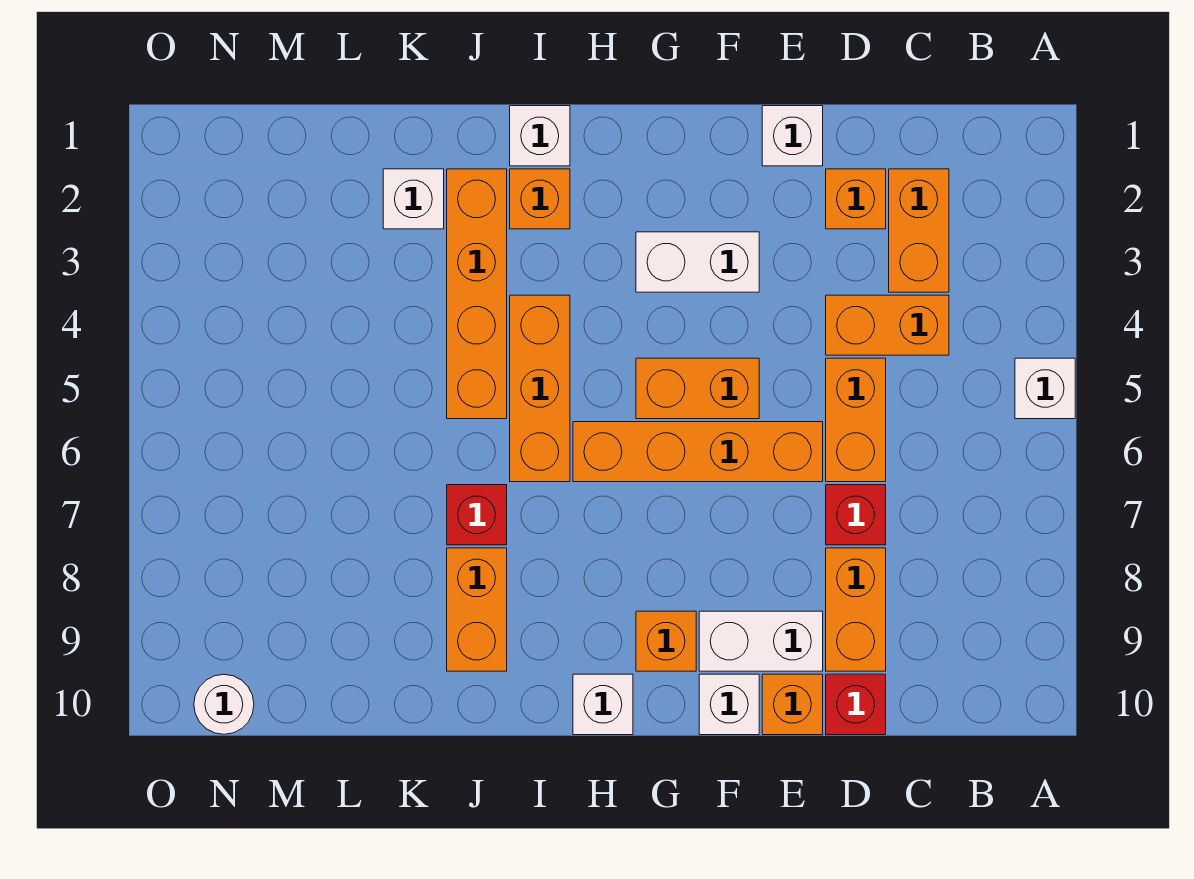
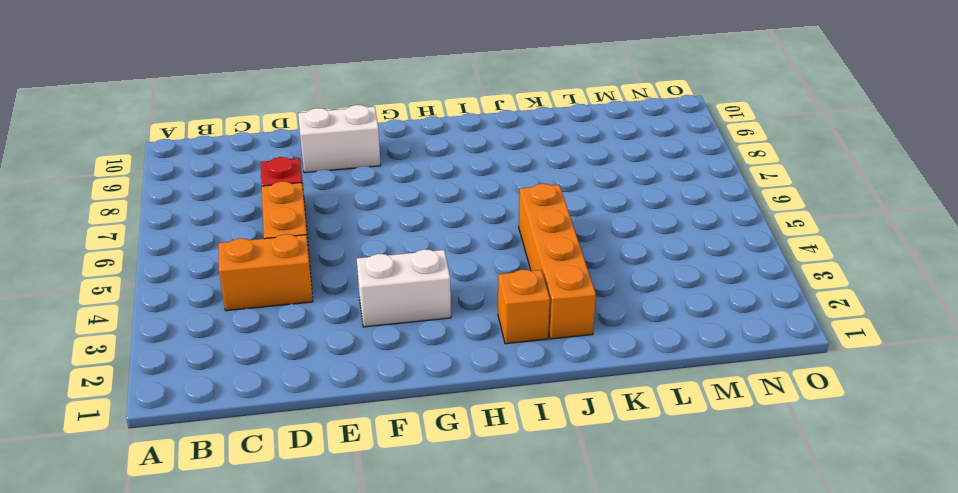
none -> white 1x1 brick [1015,358,1075,419]
none -> orange 1x2 brick [889,169,949,292]
none -> orange 1x1 brick [826,169,886,229]

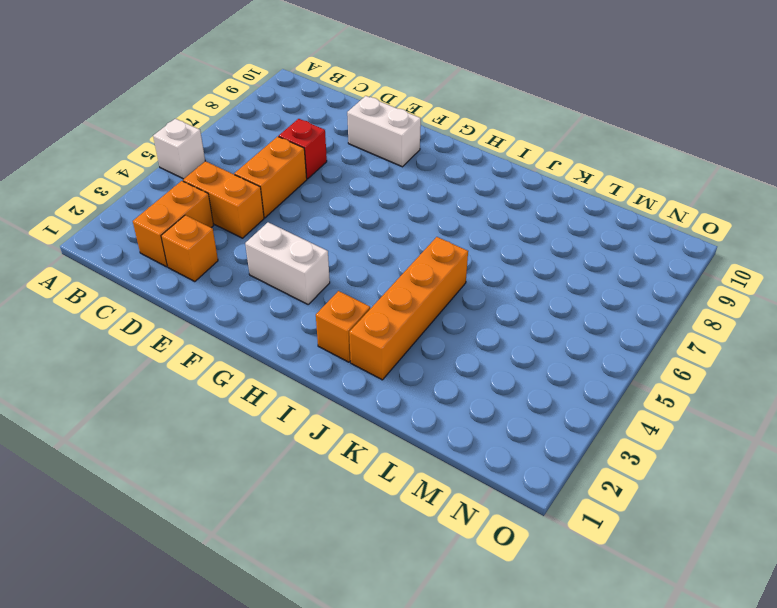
none -> orange 1x2 brick [826,548,886,671]
none -> red 1x1 brick [826,674,886,735]
none -> white 1x1 brick [762,106,823,166]

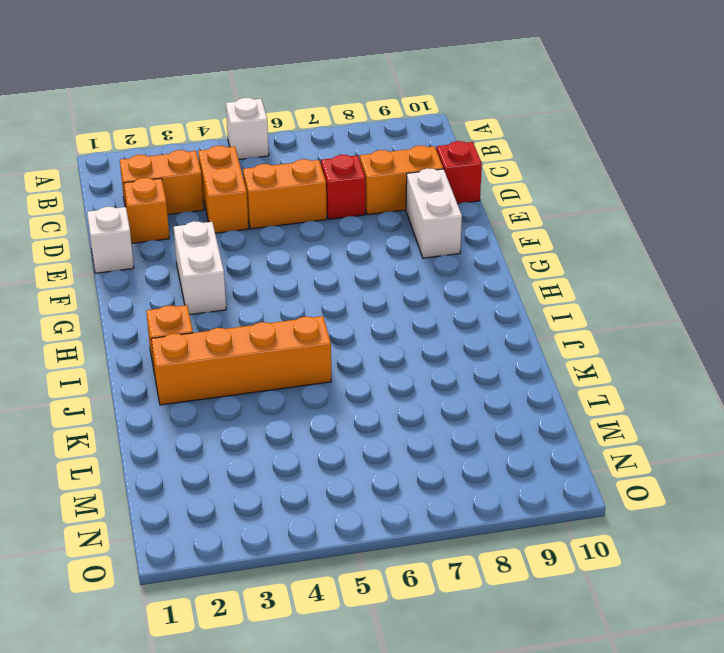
none -> orange 1x4 brick [573,422,823,482]
none -> orange 1x1 brick [762,674,823,735]
none -> orange 1x2 brick [636,358,759,419]

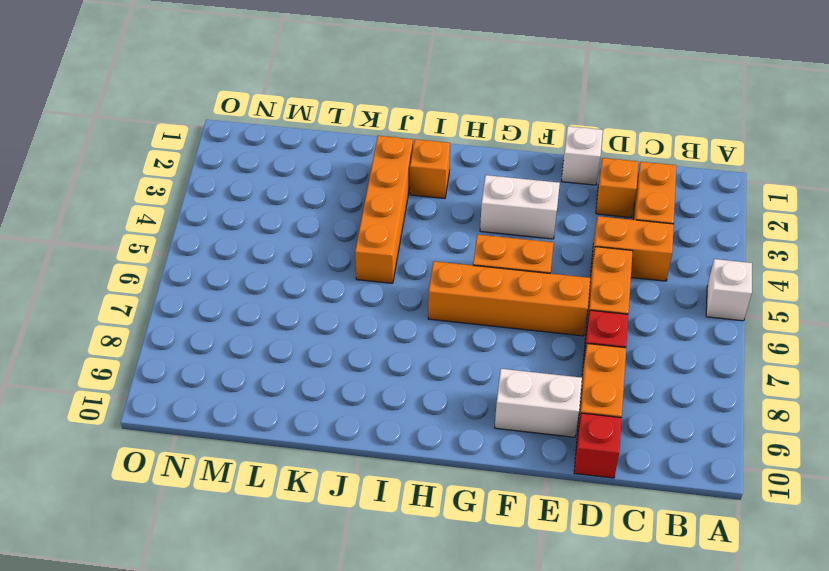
none -> orange 1x1 brick [762,674,823,735]
none -> white 1x1 brick [699,674,759,735]
none -> orange 1x1 brick [636,611,696,671]

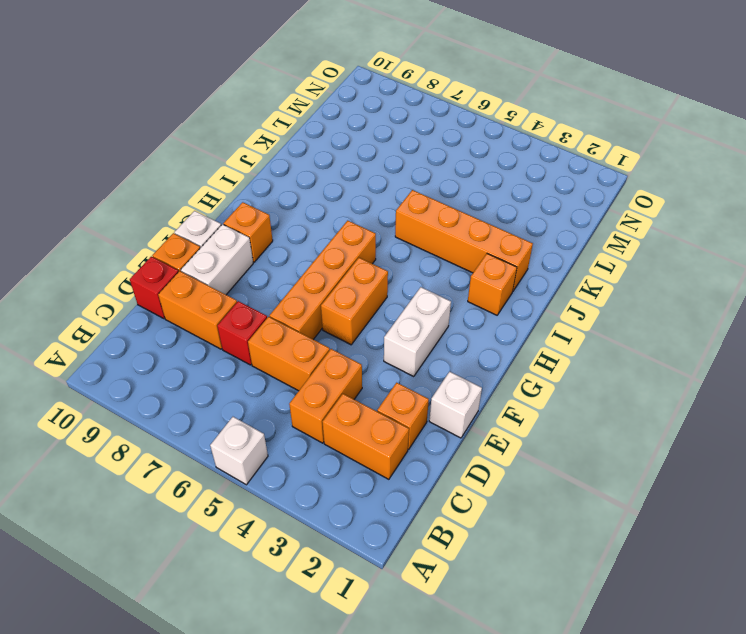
none -> white 1x1 brick [573,674,633,735]
none -> white 1x1 brick [510,106,570,166]
none -> orange 1x3 brick [510,295,570,482]

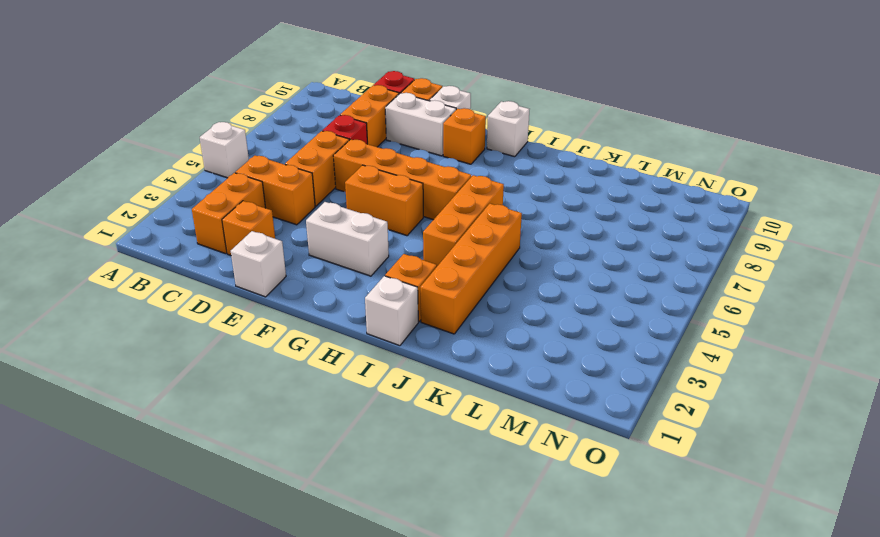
none -> red 1x1 brick [447,485,507,545]
none -> orange 1x2 brick [447,548,507,671]
none -> white 1x1 brick [383,169,444,229]

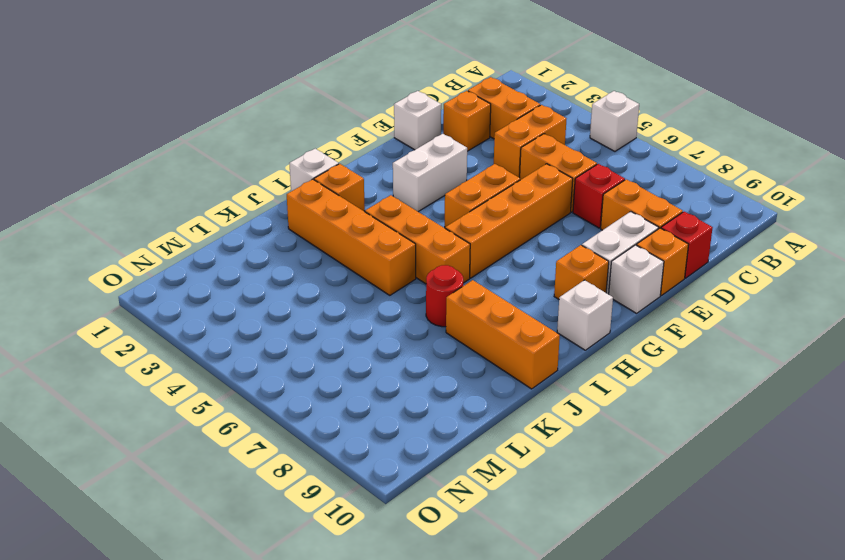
red 1x1 round brick [426,265,463,327] -> red 1x1 brick [447,485,507,545]
orange 1x3 brick [446,280,560,389] -> orange 1x2 brick [447,548,507,671]
none -> white 1x1 brick [383,169,444,229]
none -> white 1x1 round brick [194,674,254,734]

